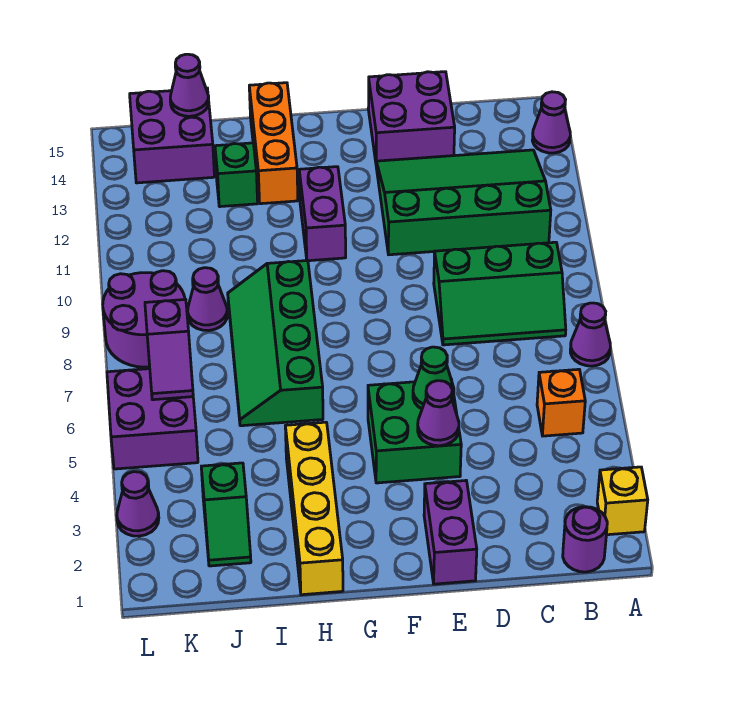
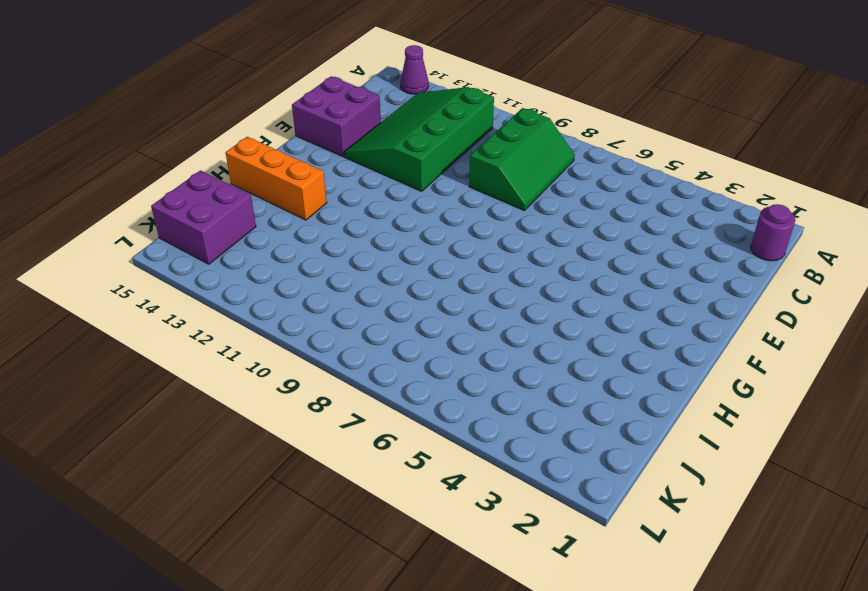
none -> yellow 1x1 brick [597,467,648,535]
none -> purple 1x1 cone [570,303,610,366]
none -> orange 1x1 brick [537,369,585,436]

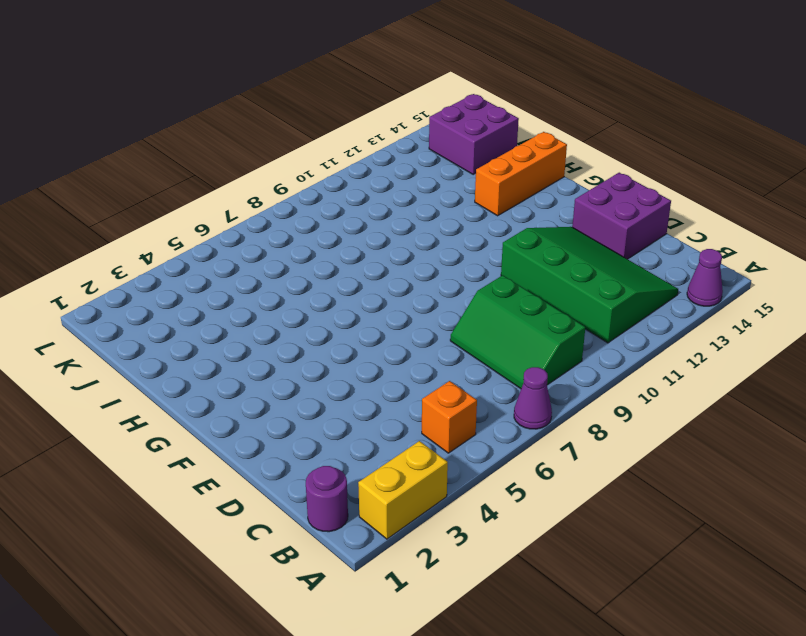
yellow 1x2 brick [358,441,448,539] -> yellow 1x1 brick [597,467,648,535]
none -> purple 1x2 brick [424,481,477,584]
none -> green 2x2 brick [368,379,461,483]
none -> purple 1x2 brick [299,167,346,261]

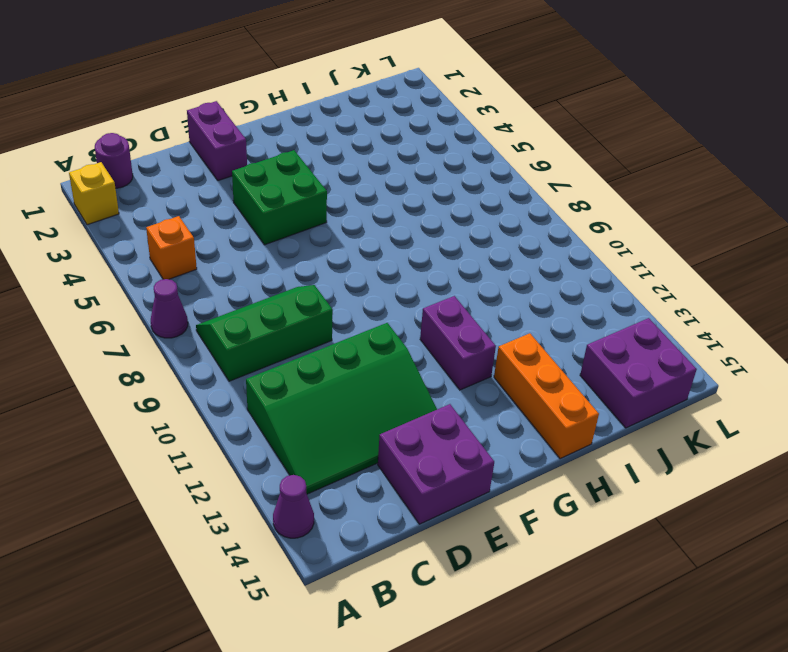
none -> yellow 1x4 brick [285,422,343,595]
none -> green 2x4 slope [228,260,323,426]
none -> green 1x1 brick [215,143,258,207]

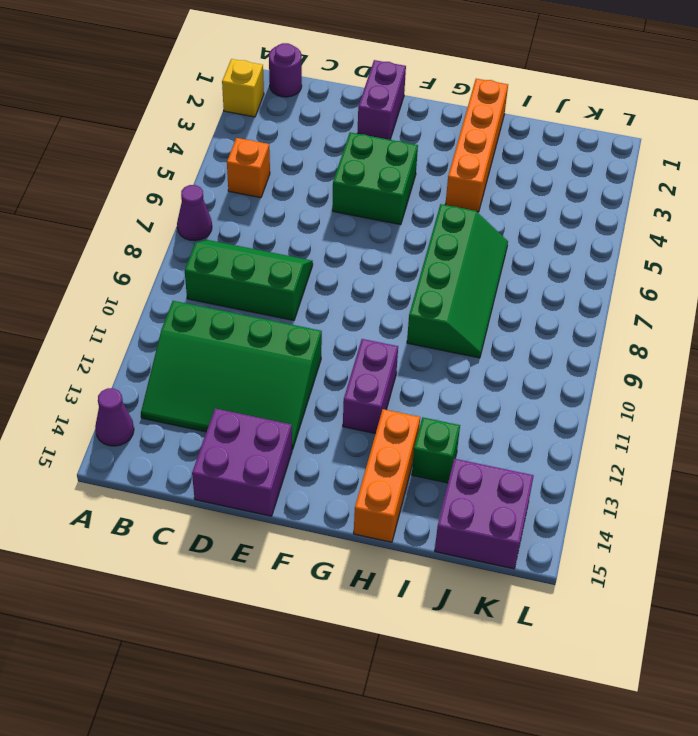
orange 1x4 brick [445,79,508,212] -> yellow 1x4 brick [285,422,343,595]
none -> green 1x2 slope [201,463,251,566]
none -> purple 1x1 cone [188,268,227,331]
none -> purple 2x2 brick [107,369,198,469]

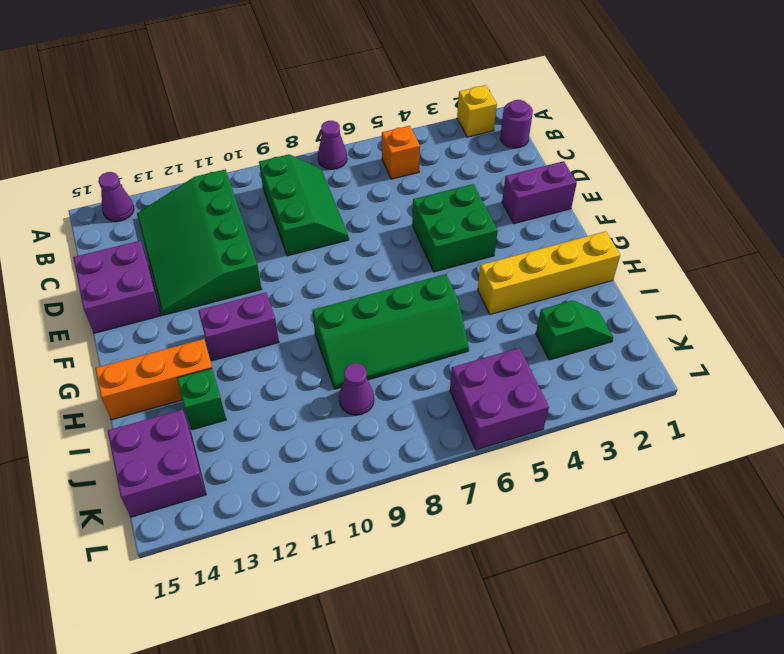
none -> purple 2x2 round brick [103,271,185,367]
none -> purple 1x1 cone [117,472,159,536]
none -> purple 1x1 cone [418,381,459,446]

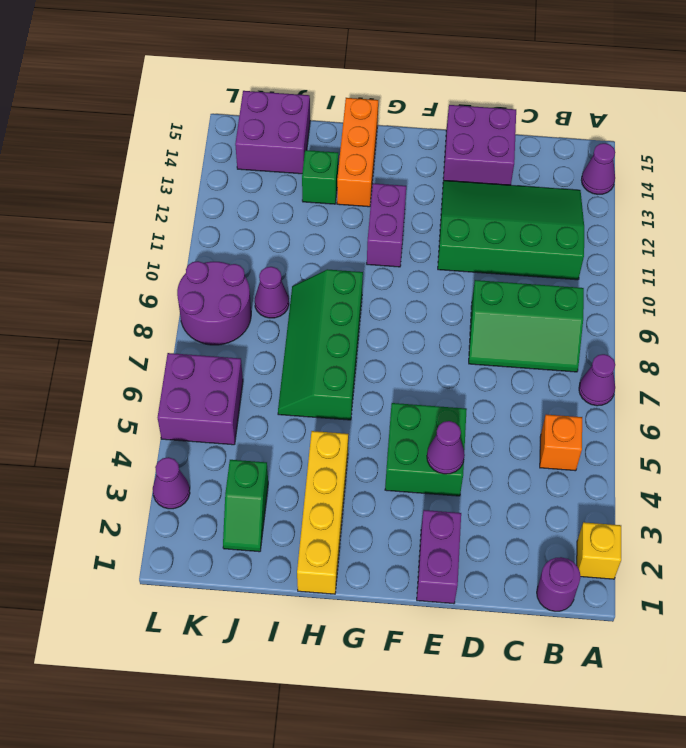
none -> green 1x1 cone [413,347,454,409]
none -> purple 1x1 cone [170,54,209,116]
none -> purple 1x2 slope [145,299,193,400]

